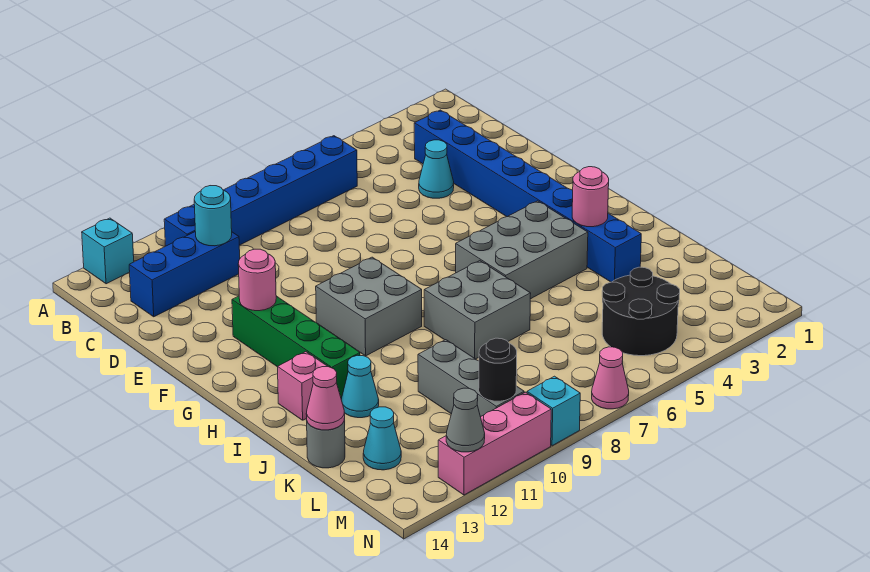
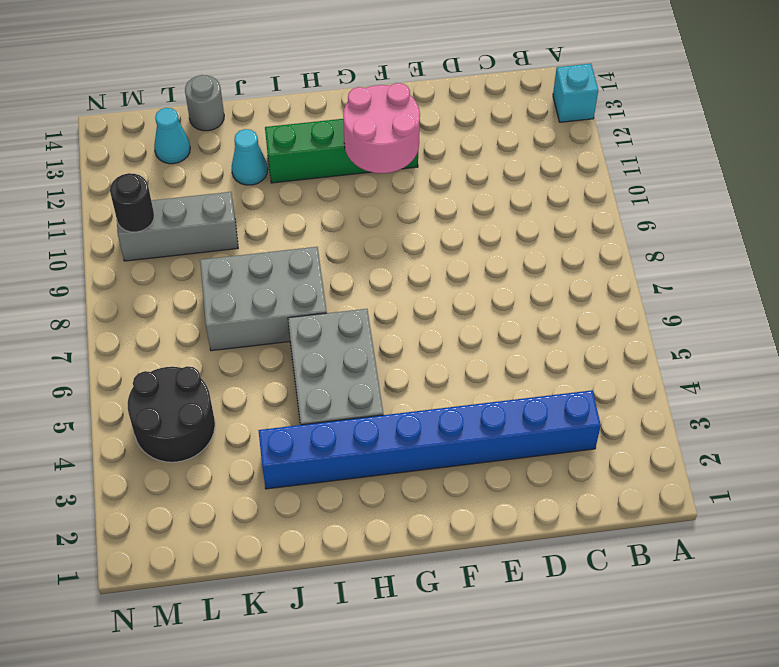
pink 2x2 round brick [343,83,420,173] -> pink 1x1 round brick [238,249,276,311]
grey 2x3 brick [200,247,327,351] -> grey 2x2 brick [424,261,531,359]
none -> blue 1x6 brick [164,136,357,246]
none -> blue 1x3 brick [129,232,240,317]
none -> cyan 1x1 cone [419,140,454,198]

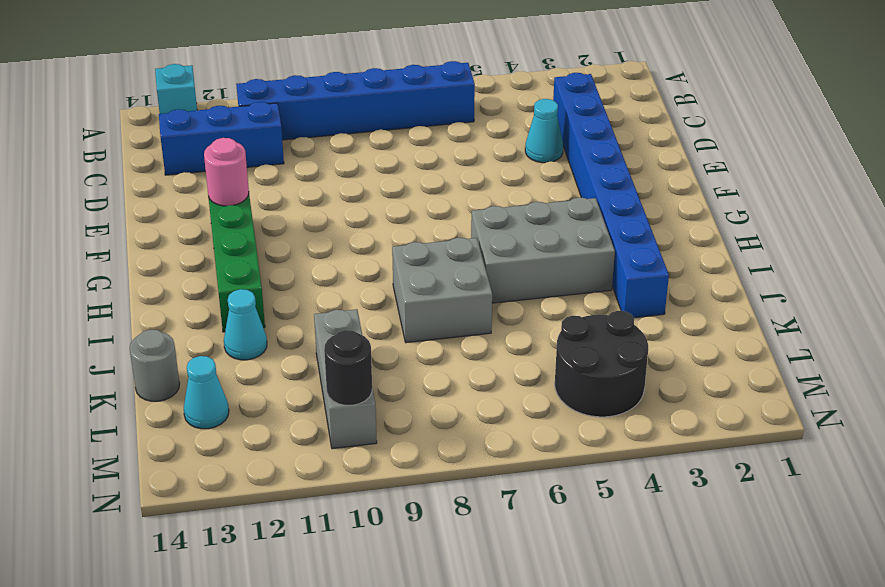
none -> grey 2x2 brick [316,257,422,356]
none -> pink 1x1 brick [278,352,328,420]
none -> pink 1x1 cone [592,347,629,409]

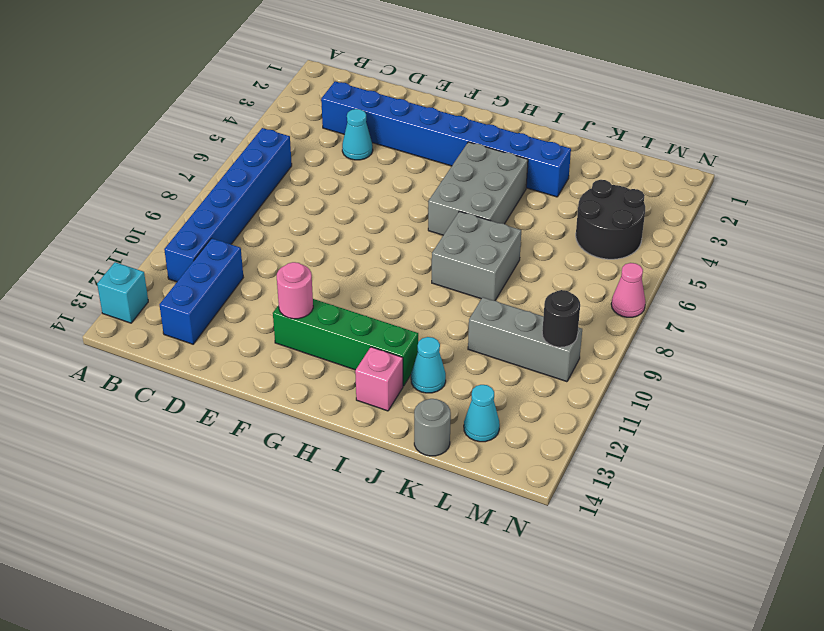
none -> grey 2x2 brick [316,257,422,356]
none -> cyan 1x1 brick [527,376,580,446]
none -> pink 1x3 brick [438,392,551,495]

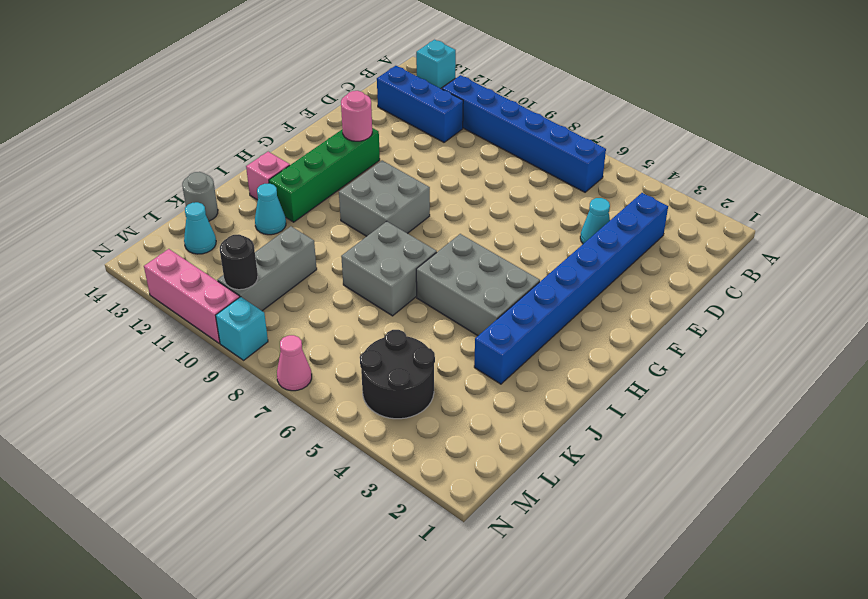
none -> cyan 1x1 round brick [194,186,232,246]
none -> pink 1x1 round brick [572,167,609,227]
none -> pink 1x1 cone [306,367,345,430]

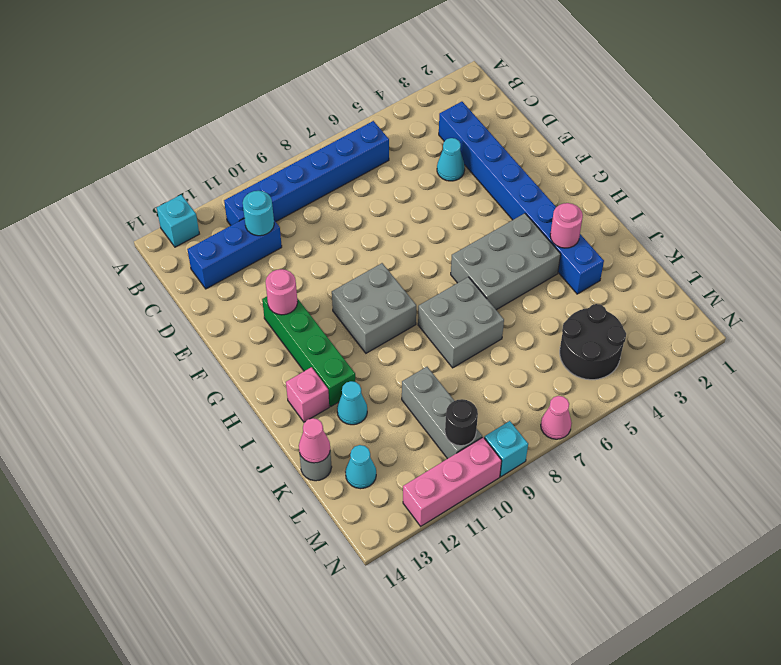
none -> grey 1x1 cone [446,388,485,452]

